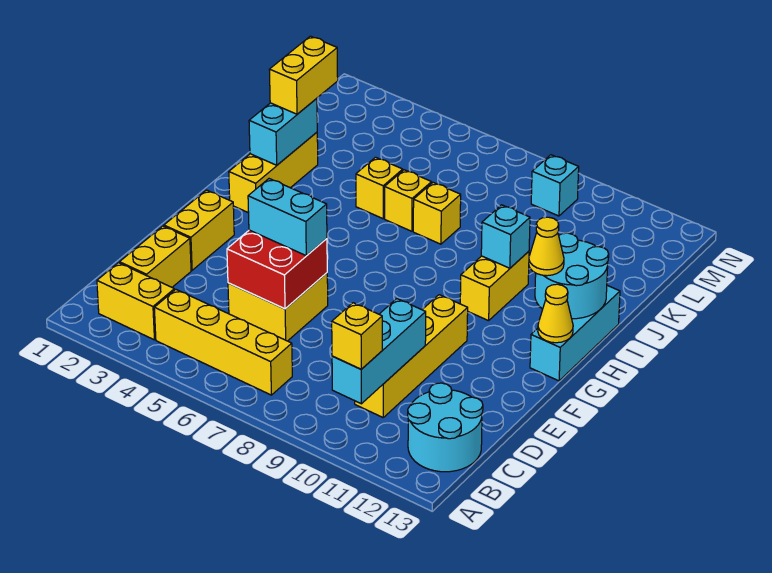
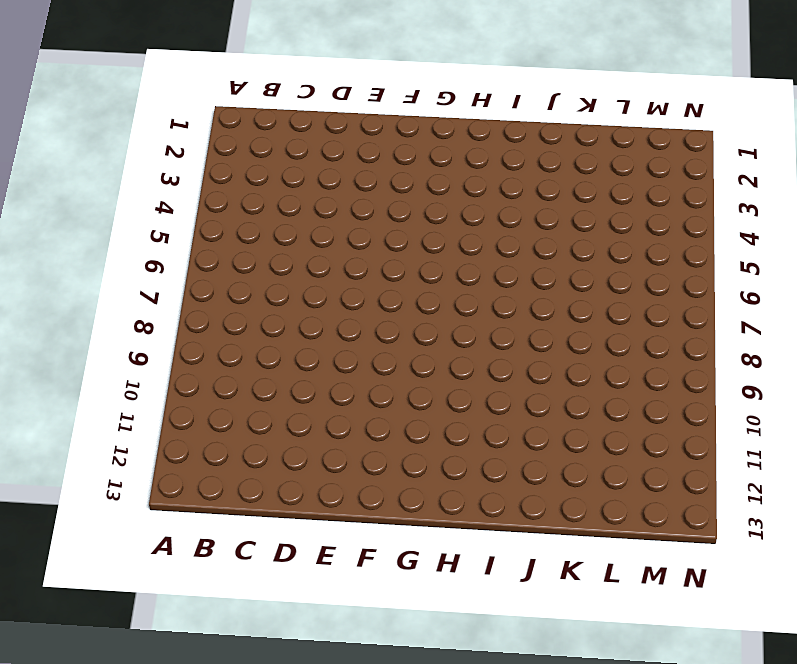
none -> yellow 1x2 brick [97,263,174,340]
none -> yellow 1x4 brick [154,289,292,395]
none -> cyan 2x2 round brick [408,383,483,472]

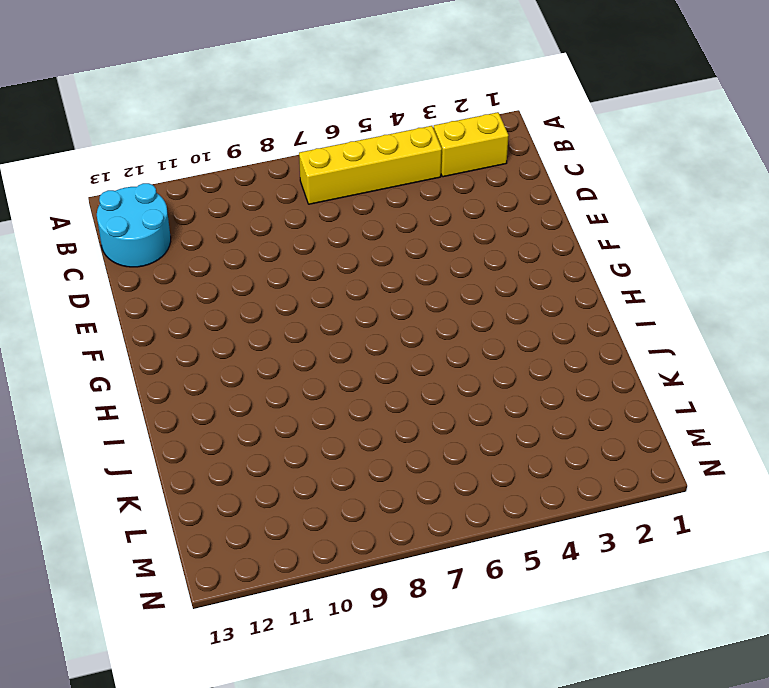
none -> yellow 1x2 brick [119,226,191,287]
none -> yellow 1x4 brick [355,295,468,417]
none -> yellow 2x2 brick [228,273,328,341]

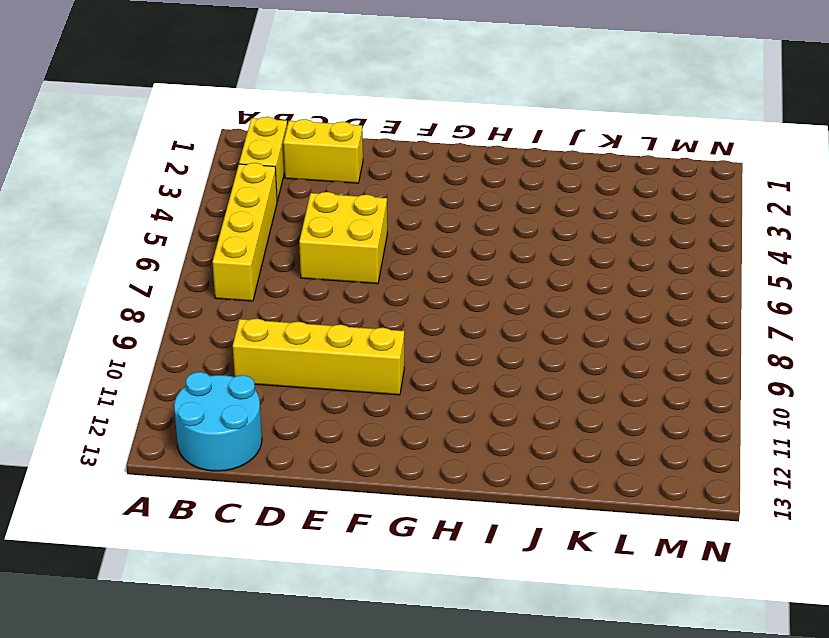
none -> yellow 1x2 brick [164,190,234,270]
none -> cyan 1x3 brick [530,285,620,381]
none -> yellow 1x3 brick [229,132,318,213]

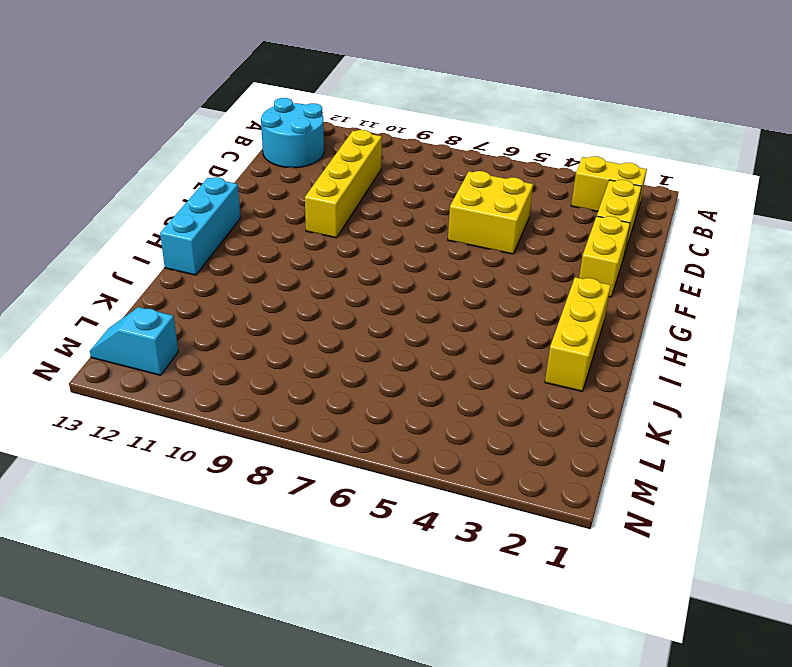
cyan 1x2 slope [90,307,178,375] -> none
none -> yellow 1x4 brick [154,289,292,395]
none -> yellow 1x2 brick [460,251,529,321]
none -> yellow 1x1 brick [356,157,403,219]

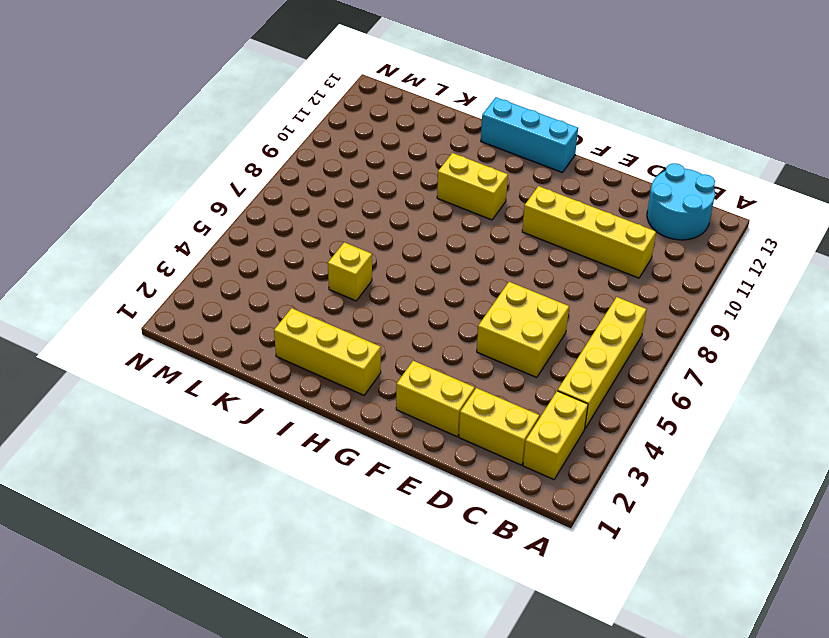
none -> yellow 1x1 brick [385,170,432,231]
none -> yellow 1x1 brick [413,182,461,244]
none -> cyan 1x1 brick [531,155,579,216]

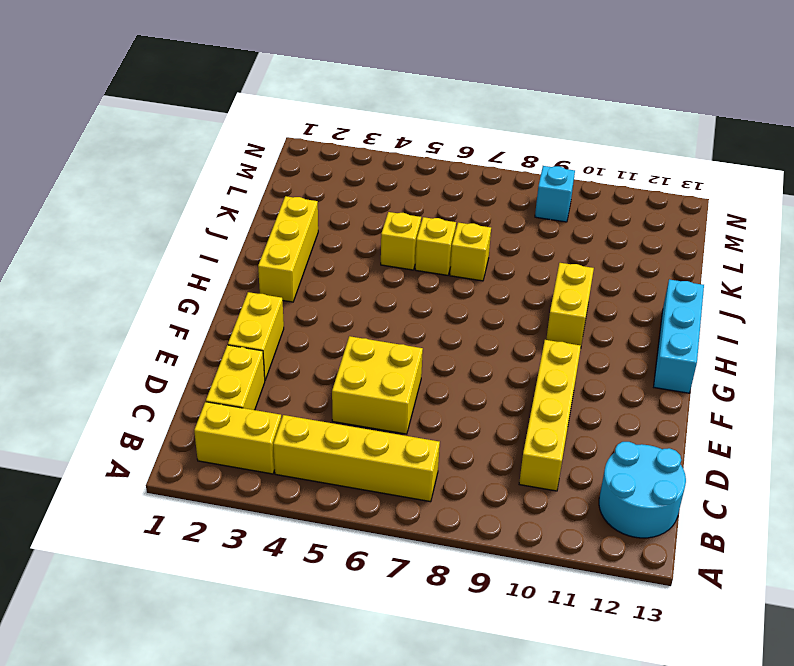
none -> cyan 1x3 brick [332,299,426,404]
none -> red 2x2 brick [227,230,327,309]
none -> yellow 1x1 cone [538,284,573,343]

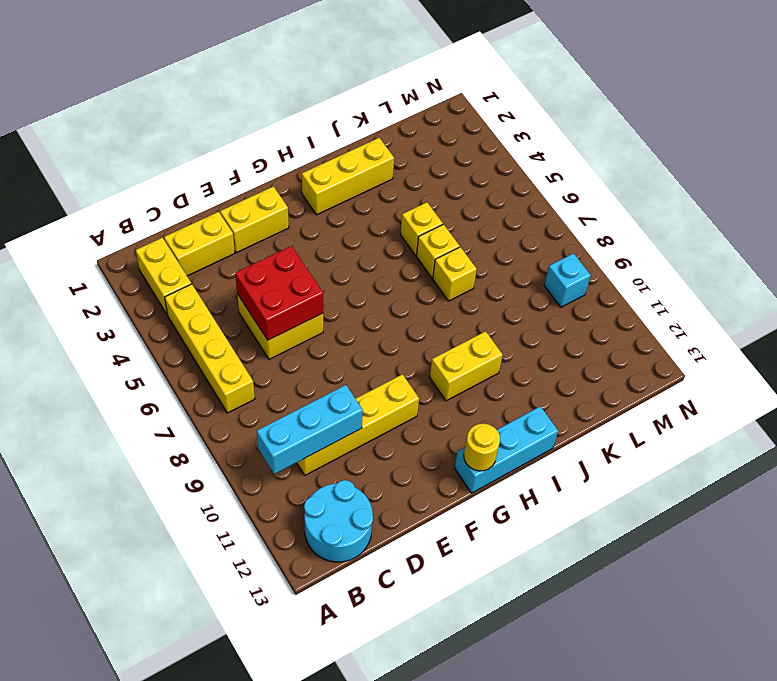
yellow 1x1 round brick [464,424,500,471] -> yellow 1x1 cone [538,284,573,343]
none -> cyan 2x2 round brick [535,233,609,319]
none -> cyan 1x2 brick [249,98,317,165]
none -> cyan 1x1 brick [481,205,530,268]

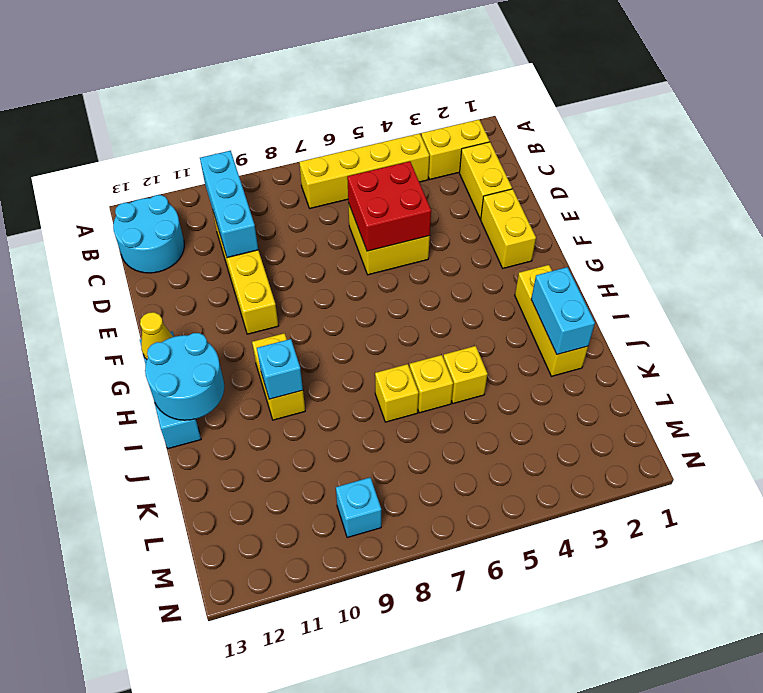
none -> yellow 1x1 brick [332,303,382,369]
none -> cyan 1x2 brick [248,179,327,256]
none -> yellow 1x1 cone [529,217,564,276]

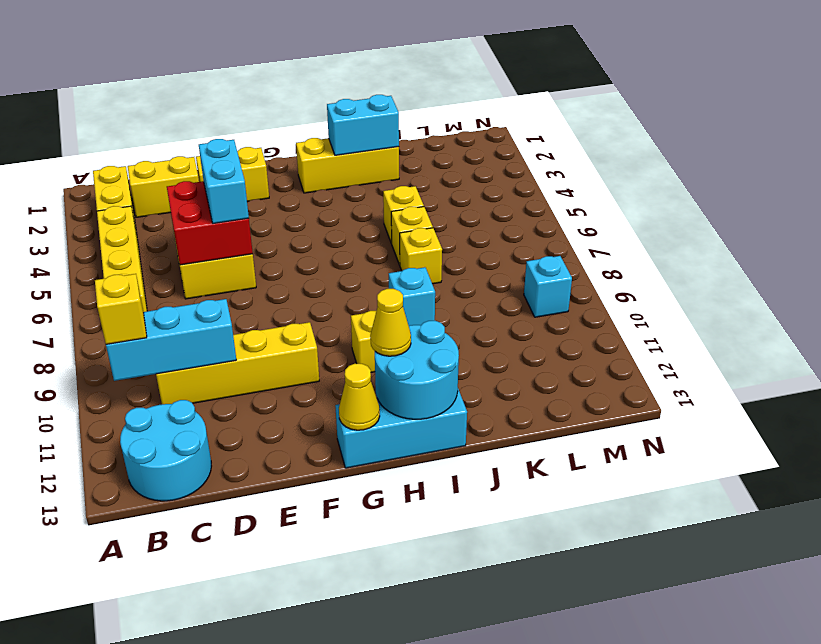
none -> yellow 1x2 brick [269,36,338,114]

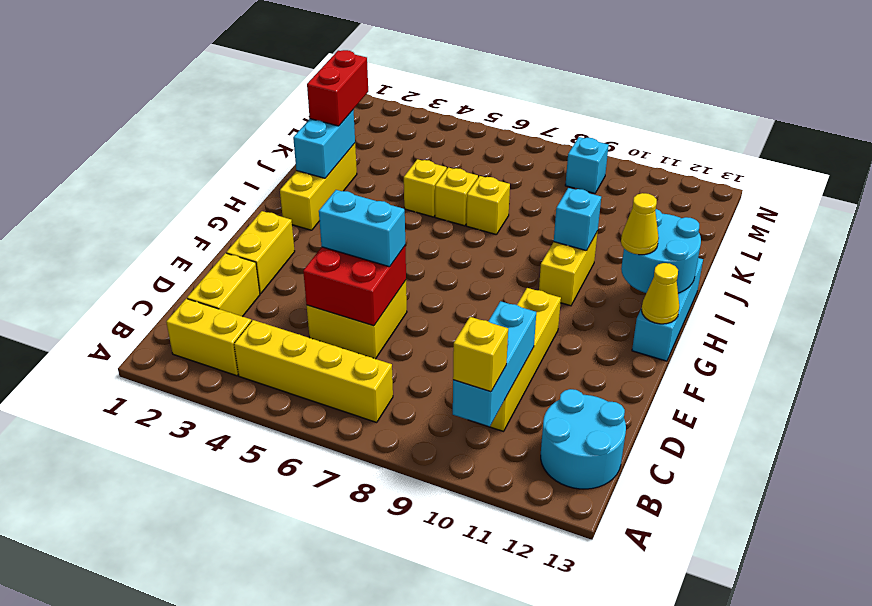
red 1x2 brick [307,50,368,126] -> yellow 1x2 brick [269,36,338,114]

